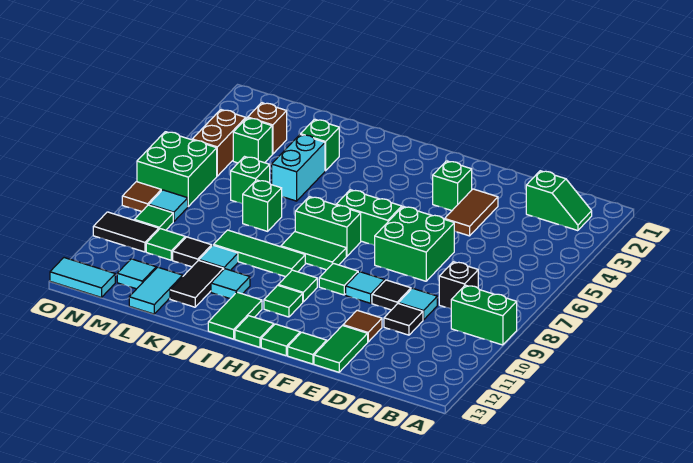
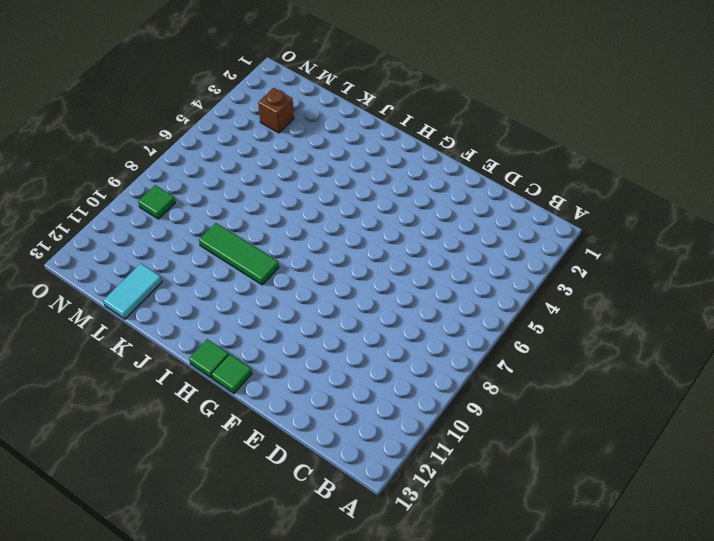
none -> green 1x2 brick [451,285,517,345]
none -> green 1x2 slope [526,171,592,231]
none -> black 1x1 brick [439,262,478,309]
none -> cyan 1x1 tile [398,288,437,320]

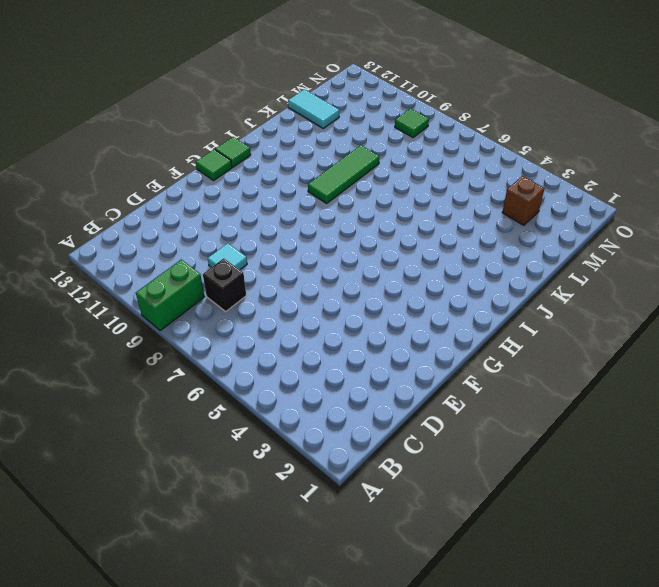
none -> green 1x2 slope [526,171,592,231]
none -> black 1x1 tile [384,304,423,335]
none -> brown 1x2 tile [445,189,498,236]
none -> green 2x2 brick [374,207,454,281]

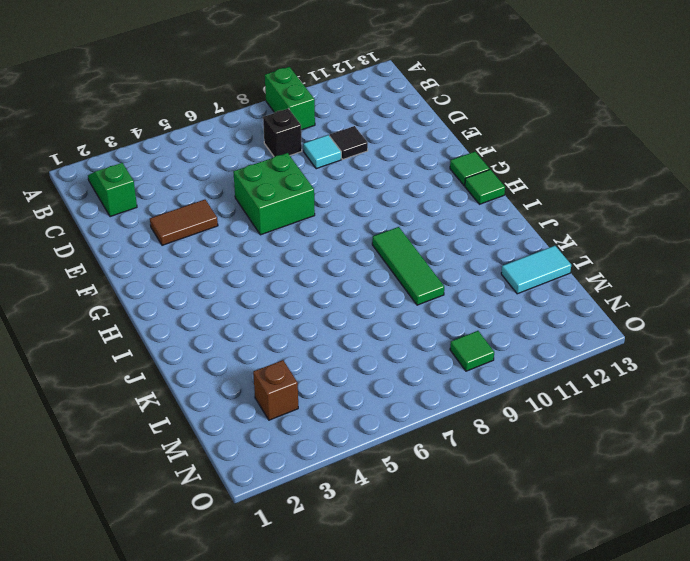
none -> black 1x1 tile [372,280,411,310]
none -> brown 1x1 tile [343,310,382,342]
none -> green 1x2 tile [314,326,368,372]
none -> green 1x1 brick [433,161,472,211]

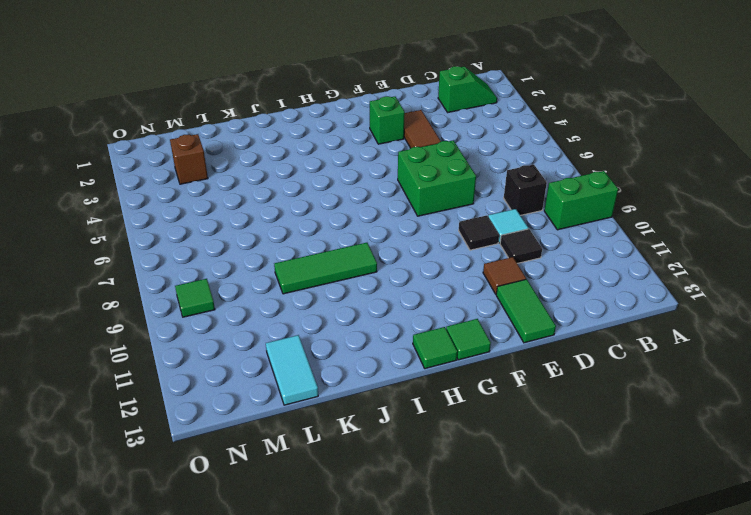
none -> cyan 1x1 tile [346,272,385,303]
none -> green 1x1 tile [288,332,327,364]
none -> green 1x2 brick [336,190,402,245]
none -> green 1x1 tile [319,263,358,295]

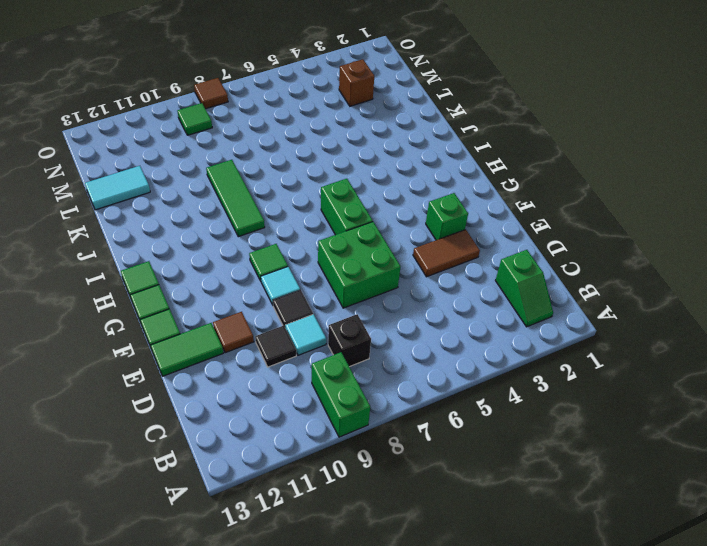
none -> green 1x2 brick [295,197,361,256]
none -> green 1x2 tile [281,232,346,270]
none -> green 1x1 tile [278,270,317,302]
none -> green 1x1 tile [264,285,303,317]

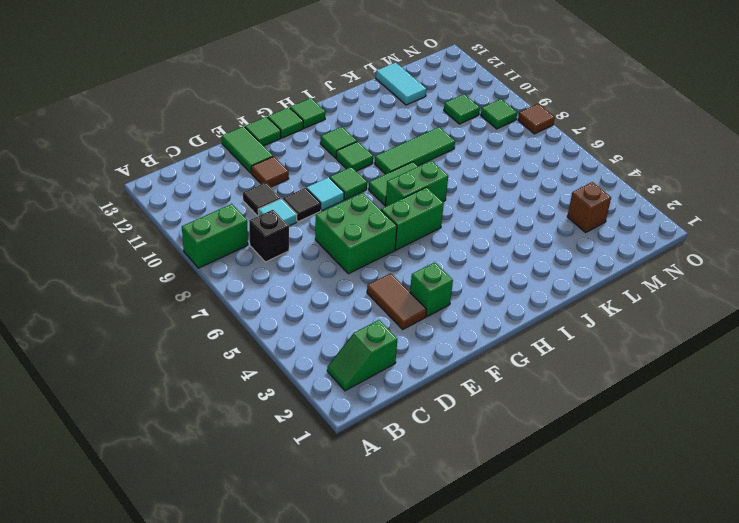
none -> green 1x2 tile [208,292,262,339]
none -> cyan 1x1 tile [211,269,250,299]
none -> green 1x1 brick [301,119,339,171]
none -> cyan 1x2 brick [272,135,325,201]

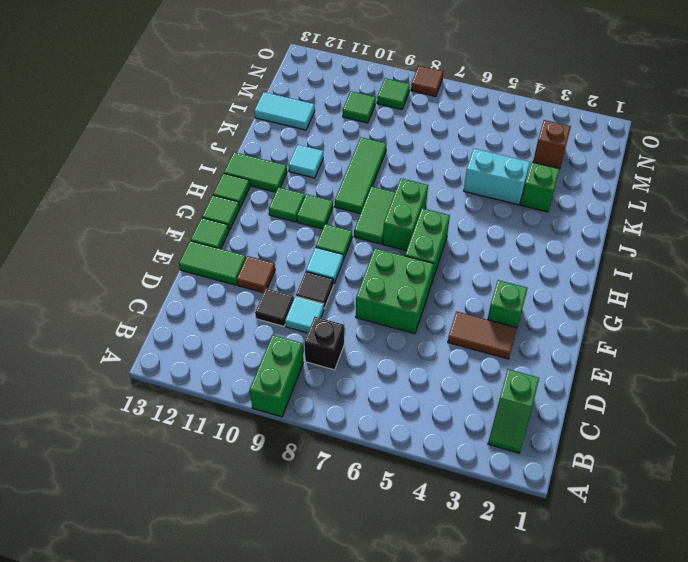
none -> green 1x1 brick [243,180,282,231]
none -> cyan 1x1 tile [199,245,238,270]
none -> black 1x2 tile [170,260,224,307]
none -> green 1x1 brick [231,157,270,204]

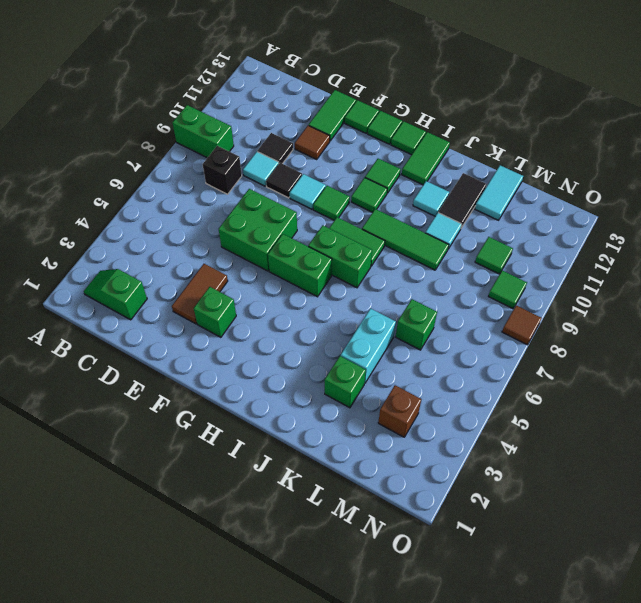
none -> green 1x1 brick [243,180,282,231]
none -> black 1x1 tile [173,237,212,267]
none -> green 1x1 brick [233,118,272,163]
none -> cyan 1x1 tile [117,259,156,289]

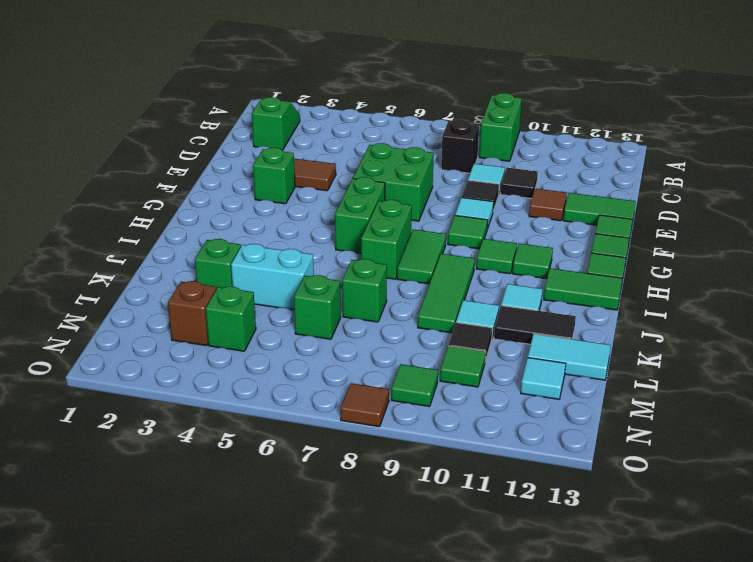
none -> brown 1x2 brick [192,110,246,176]
none -> green 2x2 brick [137,132,217,206]
none -> cyan 1x1 tile [149,190,188,222]
none -> black 1x2 tile [93,212,159,252]

